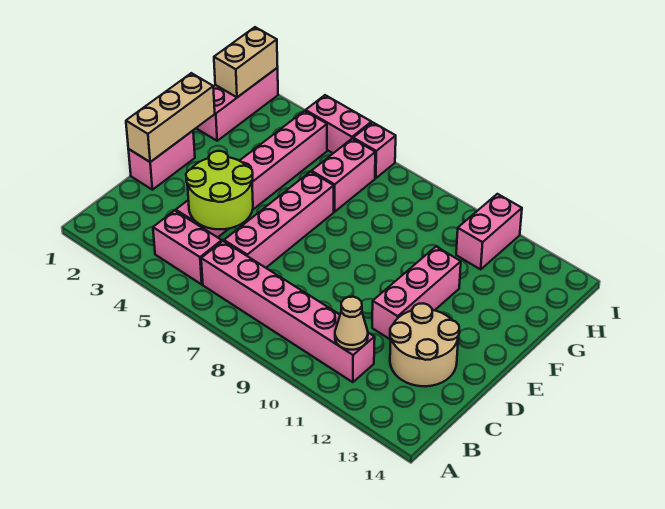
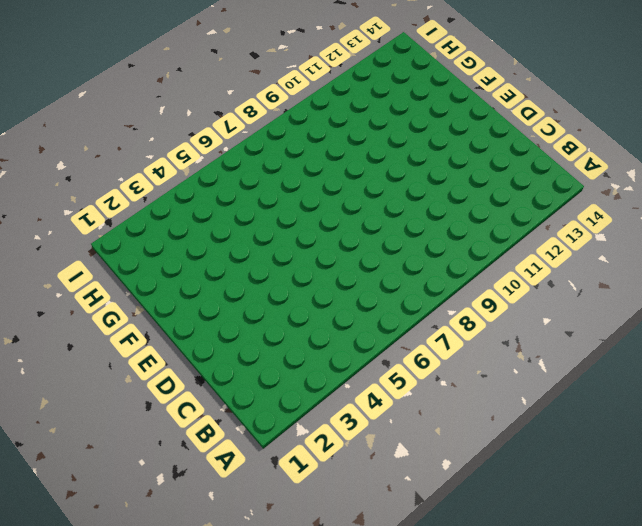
none -> pink 1x2 brick [153,211,222,284]
none -> pink 1x6 brick [201,241,375,382]
none -> pink 1x6 brick [176,111,327,237]

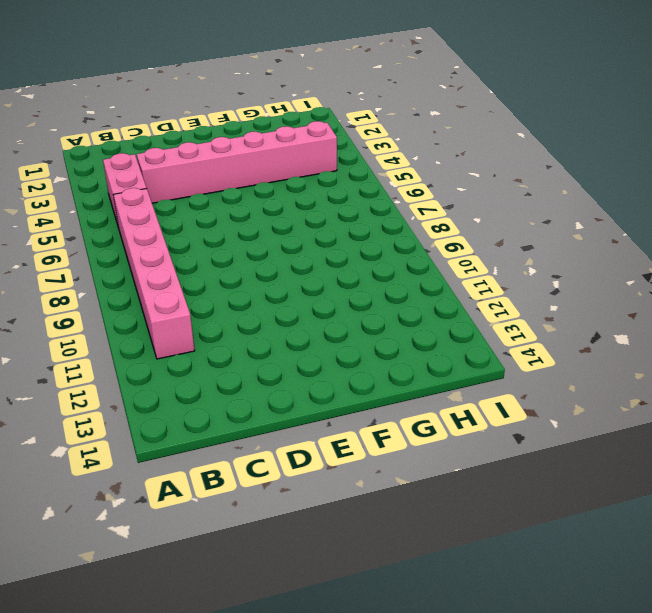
none -> pink 1x4 brick [224,172,334,268]
none -> tan 2x2 round brick [390,303,459,386]
none -> pink 1x2 brick [128,131,195,190]

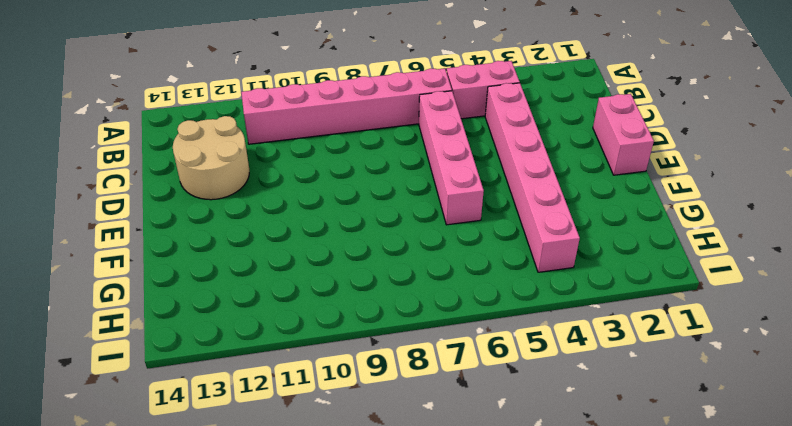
none -> pink 1x3 brick [372,247,461,340]
none -> pink 1x3 brick [196,68,278,141]
none -> pink 1x2 brick [311,139,375,212]

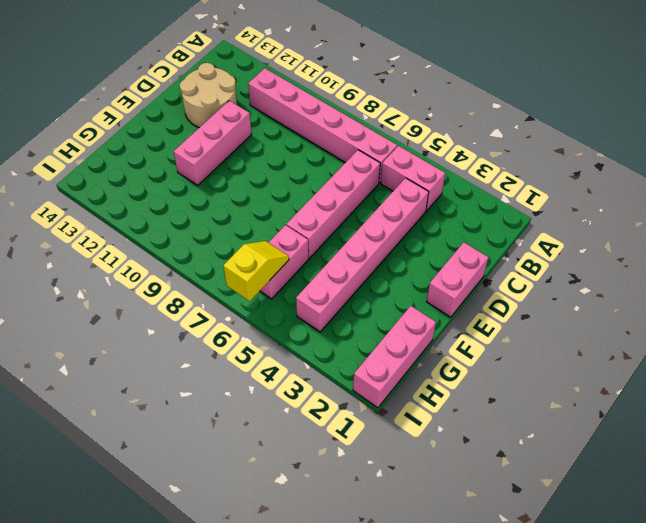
yellow 1x2 slope [223,241,289,301] -> none
none -> pink 1x2 brick [456,194,522,269]
none -> pink 1x2 brick [306,95,372,153]
none -> pink 1x1 brick [353,122,396,178]

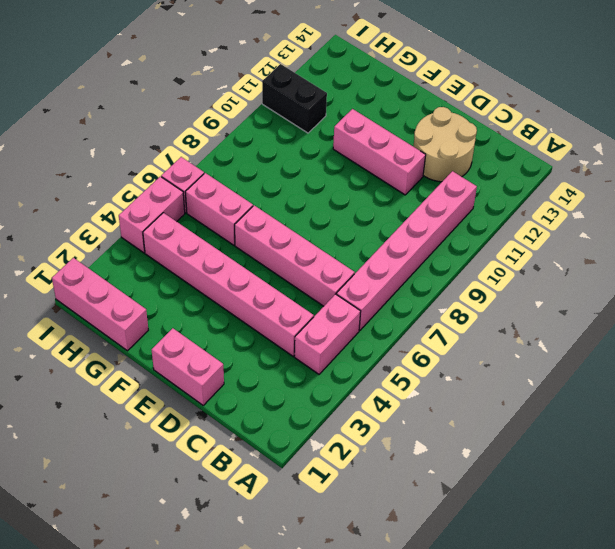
black 1x2 brick [262,64,327,133] -> pink 1x2 brick [456,194,522,269]
none -> tan 1x1 cone [335,297,368,350]
none -> lime 2x2 round brick [186,151,253,229]
none -> tan 1x3 brick [126,73,215,162]

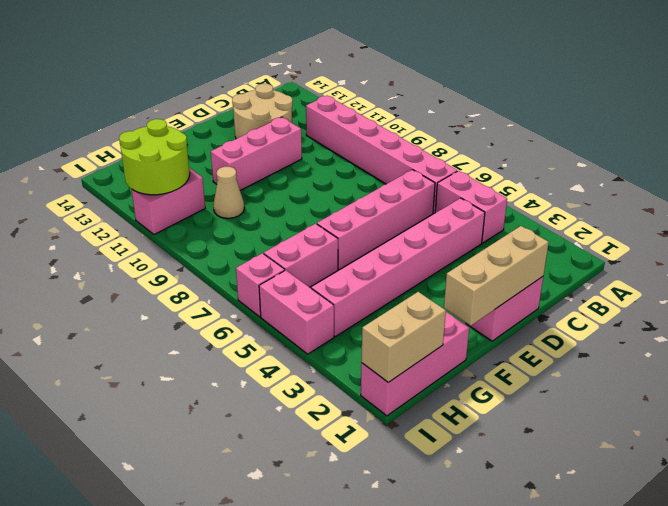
tan 1x1 cone [213,167,244,218] -> tan 1x1 cone moved to [335,297,368,350]
lime 2x2 round brick [119,119,190,195] -> lime 2x2 round brick moved to [186,151,253,229]

